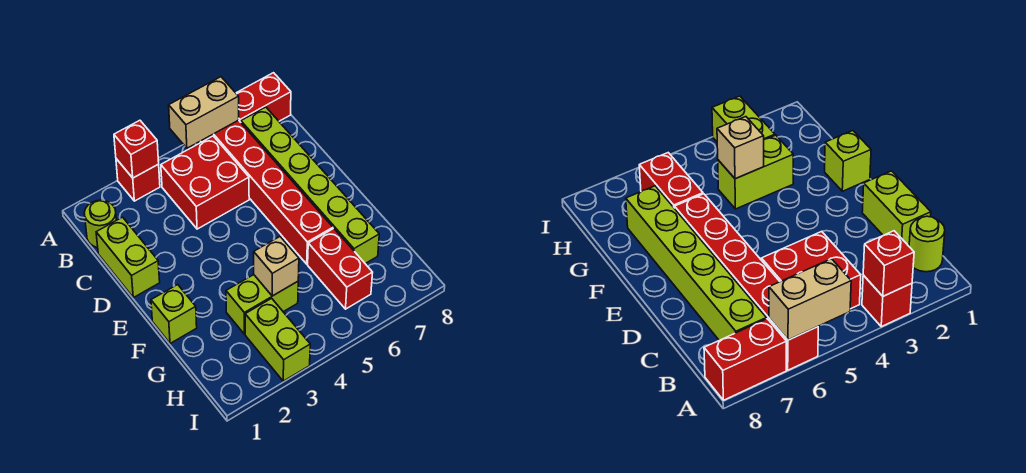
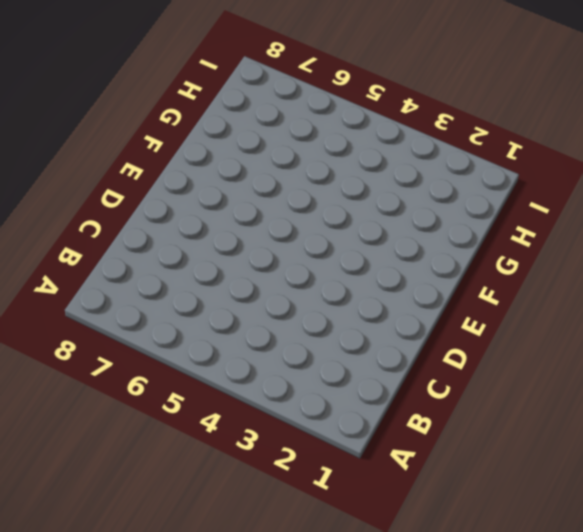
none -> red 1x1 brick [116,159,160,201]
none -> red 1x6 brick [201,120,333,264]
none -> red 1x2 brick [236,73,291,122]

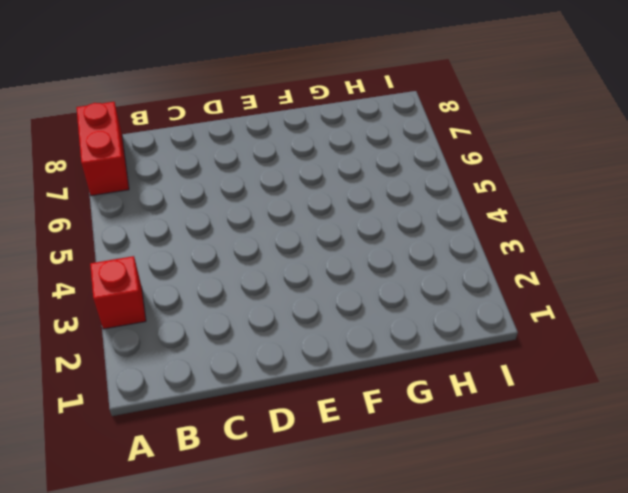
none -> red 1x6 brick [201,120,333,264]
none -> lime 1x1 round brick [84,200,116,248]
none -> red 2x2 brick [161,136,249,229]

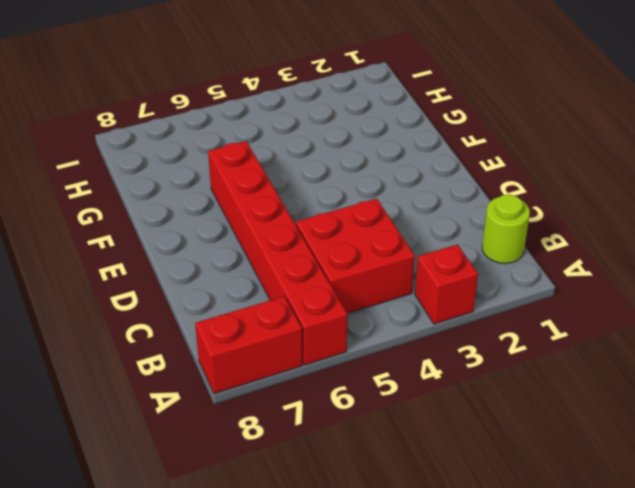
none -> lime 1x6 brick [241,107,379,264]
none -> lime 1x2 brick [96,217,160,298]
none -> lime 1x1 brick [151,285,197,343]

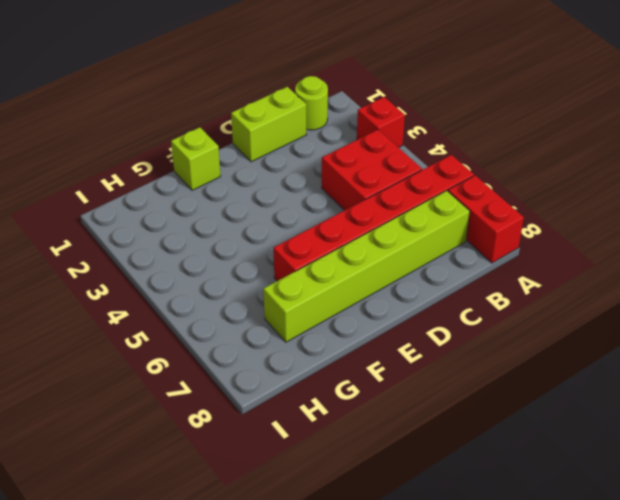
none -> lime 1x2 brick [226,275,298,334]
none -> red 1x2 brick [308,229,373,309]
none -> lime 1x2 brick [245,298,310,381]

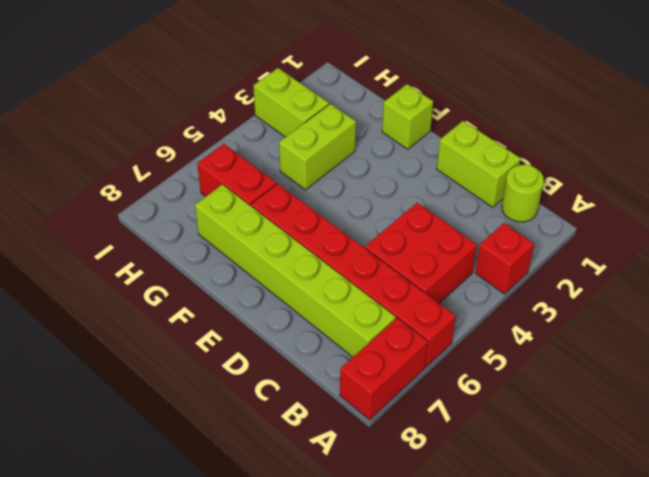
none -> red 1x1 brick [114,120,159,178]
none -> tan 1x2 brick [169,77,239,148]
none -> tan 1x1 brick [254,237,299,296]

